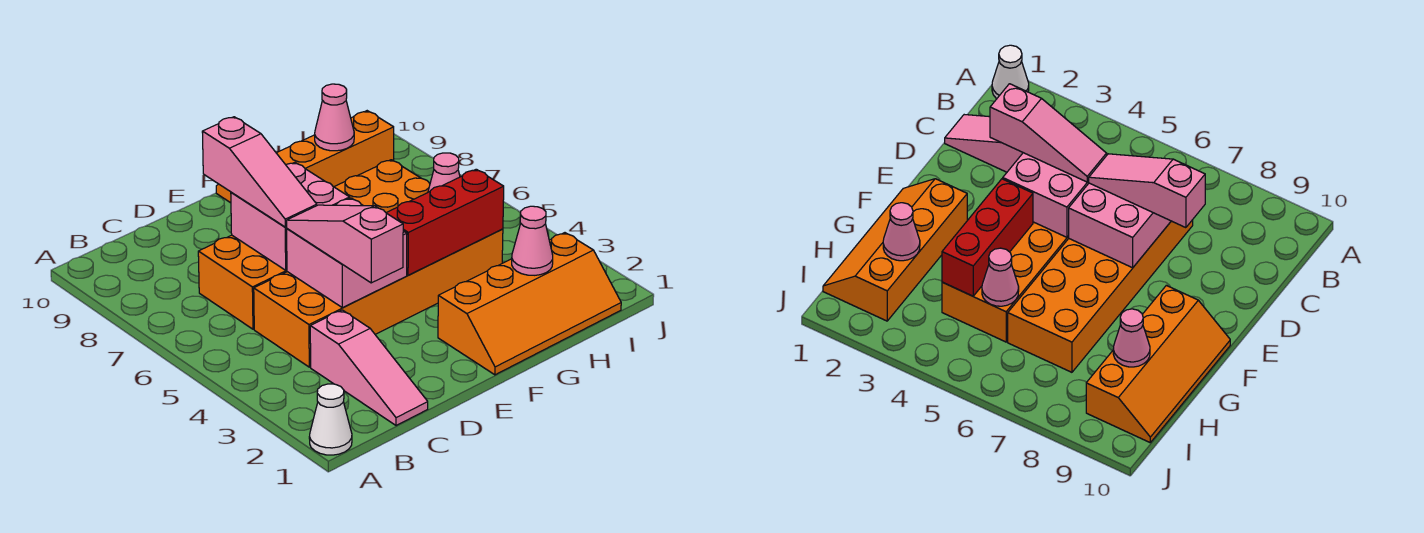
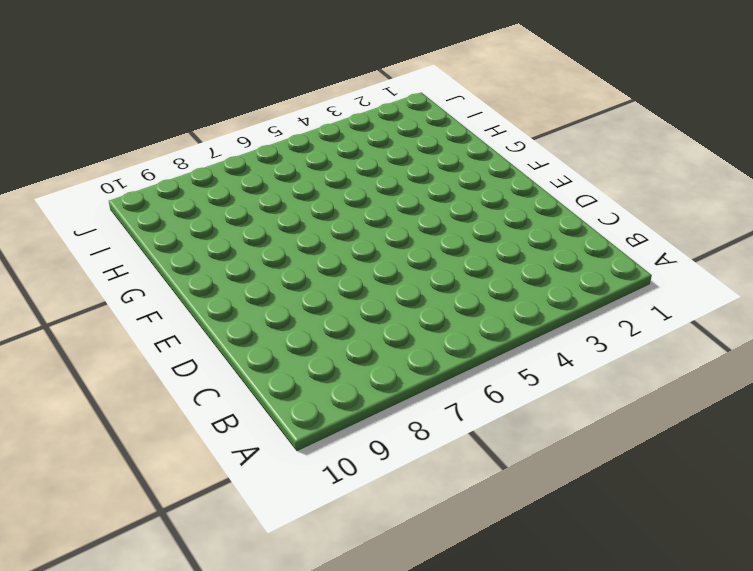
none -> white 1x1 cone [309,384,352,455]
none -> pink 1x3 slope [310,310,428,426]
none -> orange 2x6 brick [254,229,503,367]

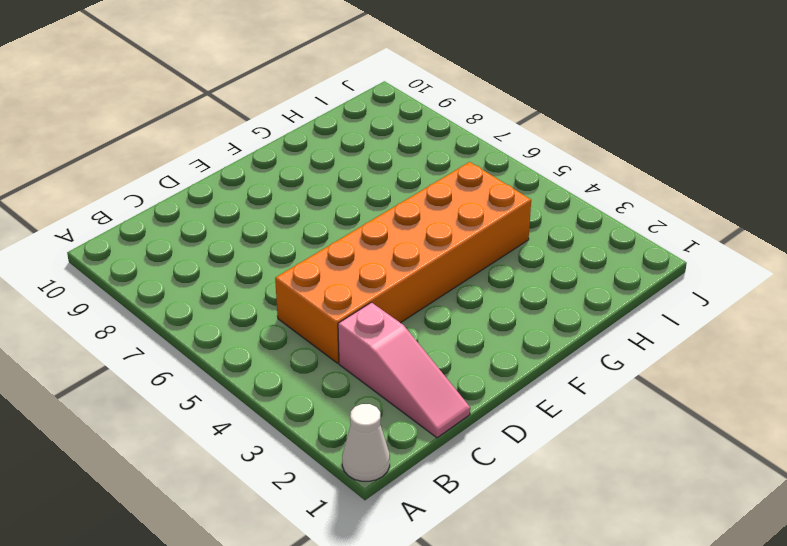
none -> orange 2x6 brick [198,160,430,329]
none -> orange 2x4 slope [438,233,621,375]
none -> orange 2x4 slope [216,111,394,203]

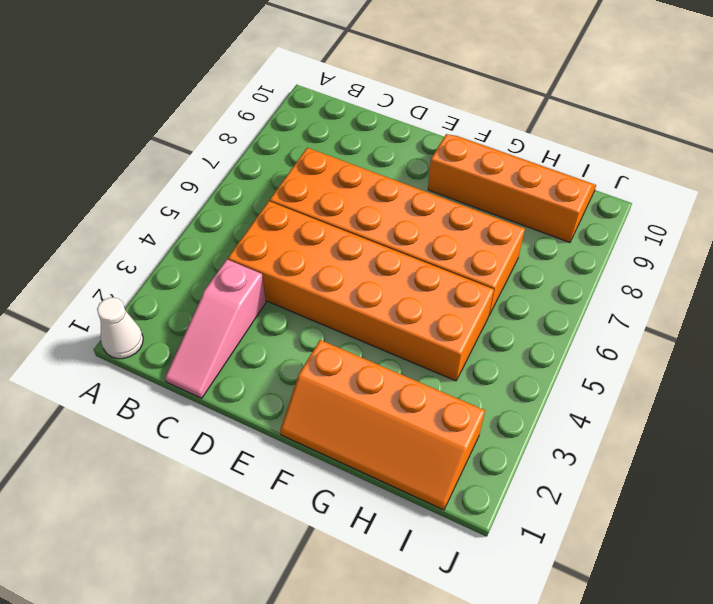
none -> pink 2x2 brick [287,198,407,308]
none -> pink 2x2 brick [231,162,350,270]
none -> red 1x3 brick [387,169,504,275]

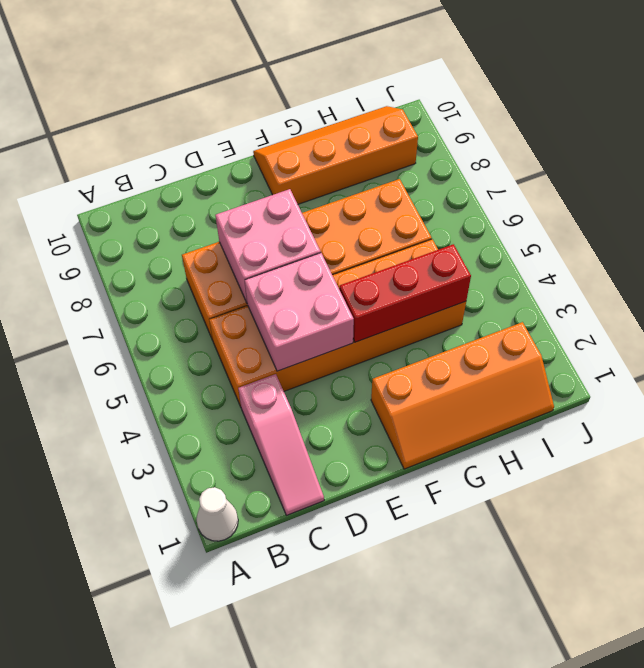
none -> pink 1x1 cone [512,206,553,275]
none -> pink 1x1 cone [428,153,460,192]
none -> pink 1x1 cone [315,84,354,151]

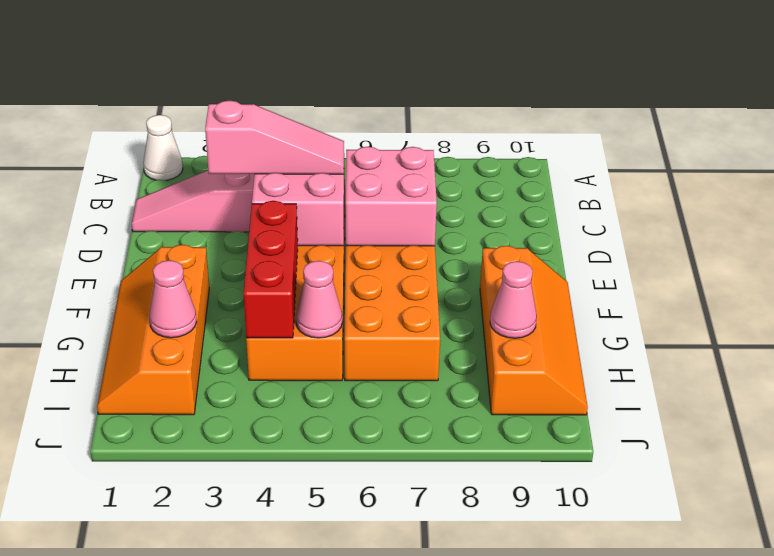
none -> pink 1x3 slope [202,117,317,227]

